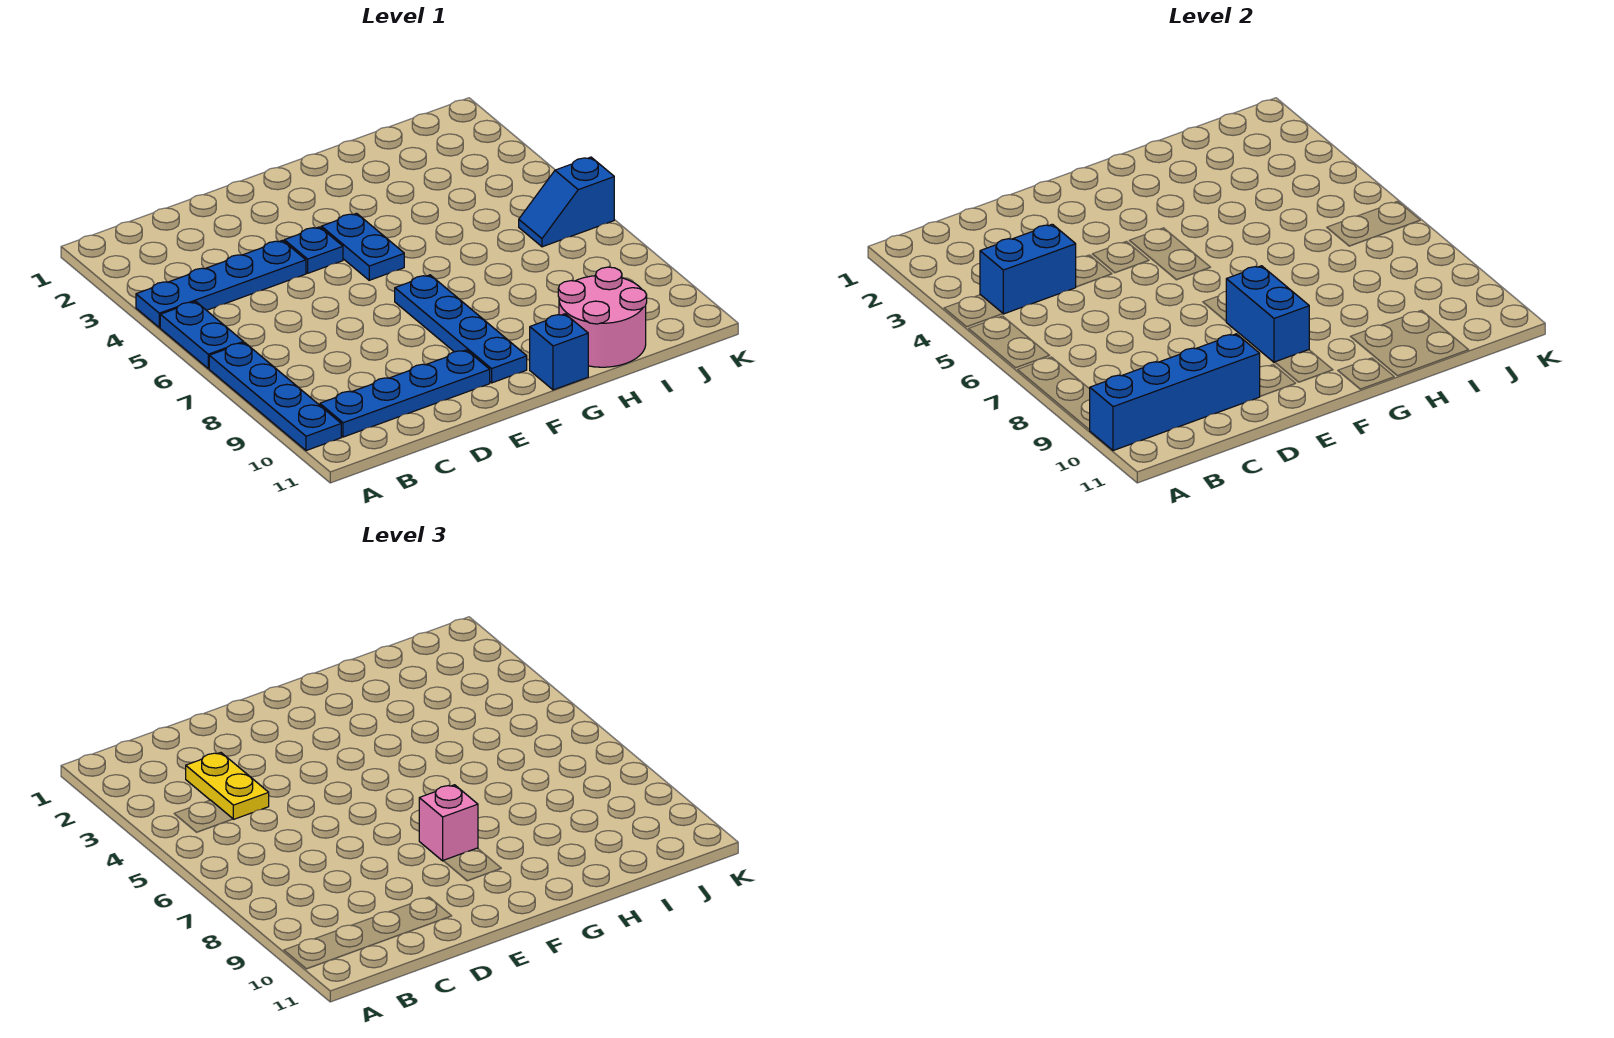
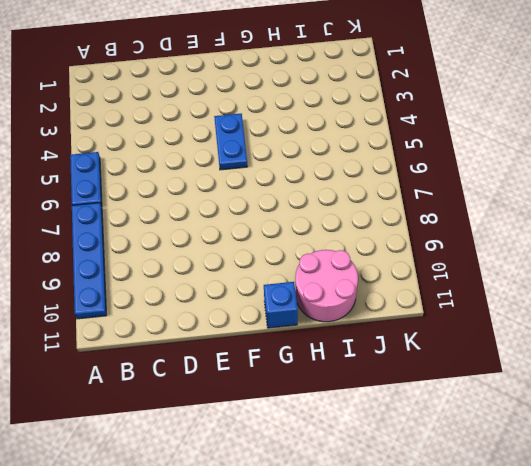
none -> blue 1x4 plate [136,240,306,327]
none -> blue 1x4 plate [320,350,490,437]
none -> blue 1x1 plate [284,227,343,273]

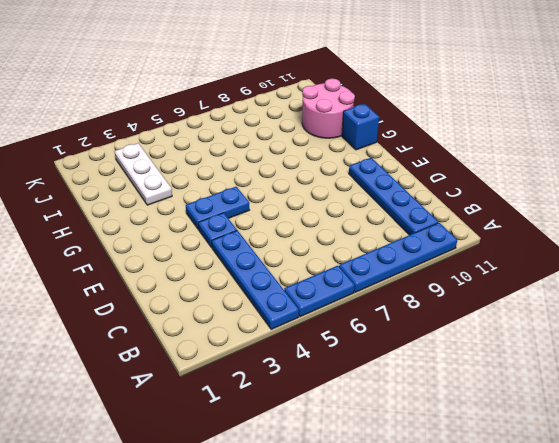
white 1x3 plate [114,143,172,205] -> none
none -> blue 1x4 plate [395,275,527,383]
none -> blue 1x2 slope [519,157,614,247]
none -> blue 1x4 brick [1090,334,1260,451]

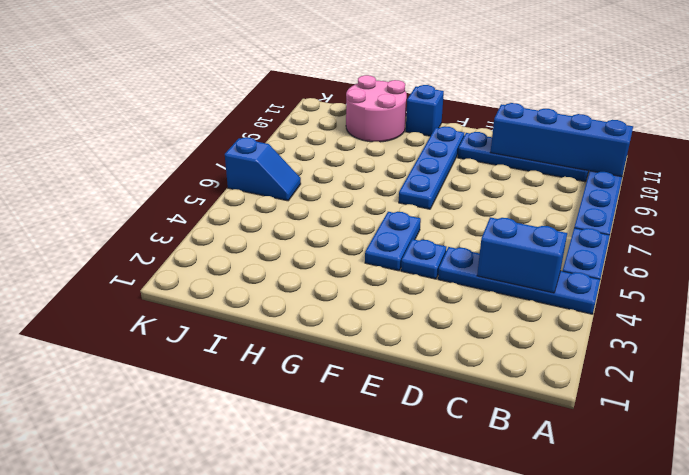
none -> blue 1x2 brick [1226,266,1309,362]
none -> yellow 1x2 plate [186,753,269,819]
none -> pink 1x1 brick [419,785,478,861]

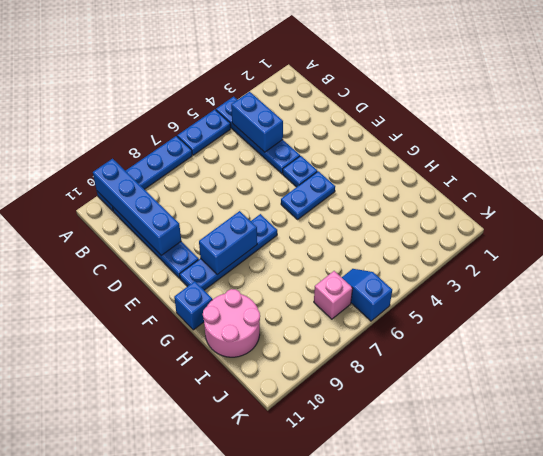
pink 1x1 brick [314,271,353,319] -> pink 1x1 brick moved to [419,785,478,861]
none -> yellow 1x2 plate [186,753,269,819]

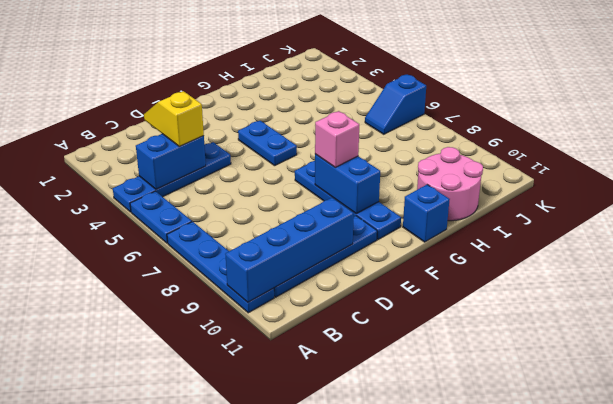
yellow 1x2 slope [144,91,204,147] -> yellow 1x2 plate [186,753,269,819]
none -> blue 1x1 plate [284,227,343,273]

